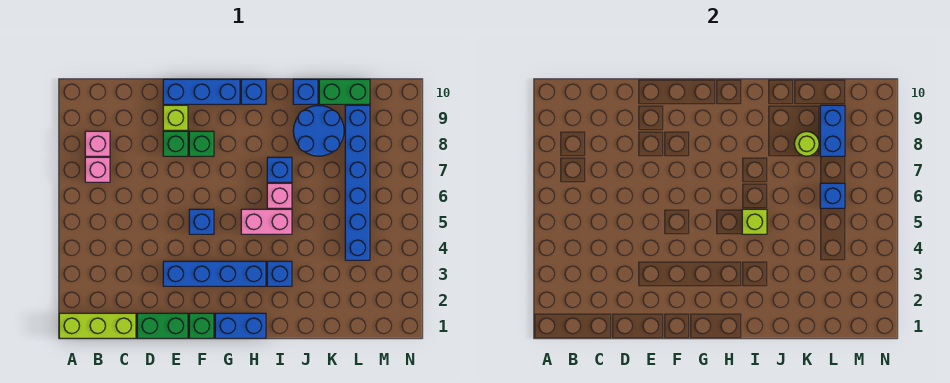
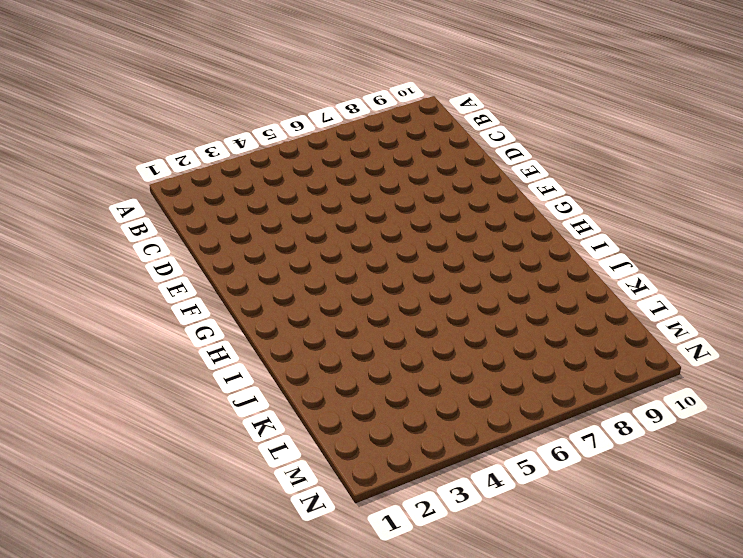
none -> lime 1x3 brick [59,313,136,338]
none -> pink 1x1 brick [85,157,110,182]
none -> pink 1x1 brick [85,131,110,156]

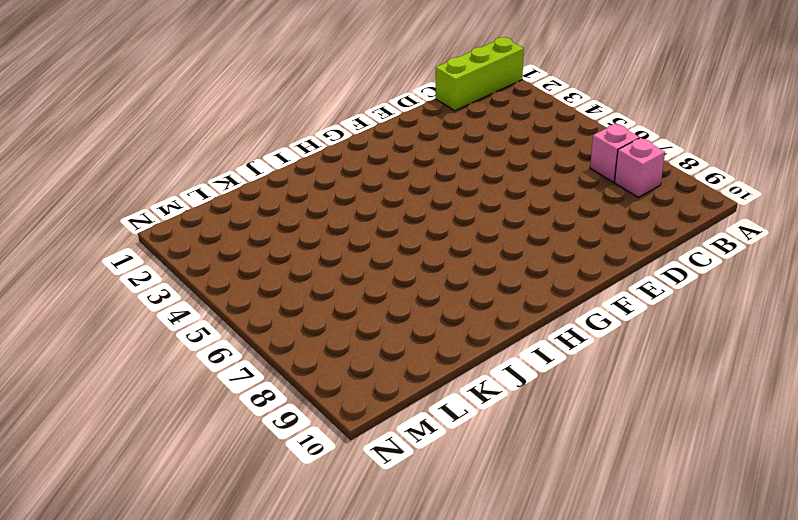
none -> green 1x2 brick [137,313,188,338]
none -> blue 1x4 brick [163,261,266,286]
none -> green 1x1 brick [163,131,188,156]

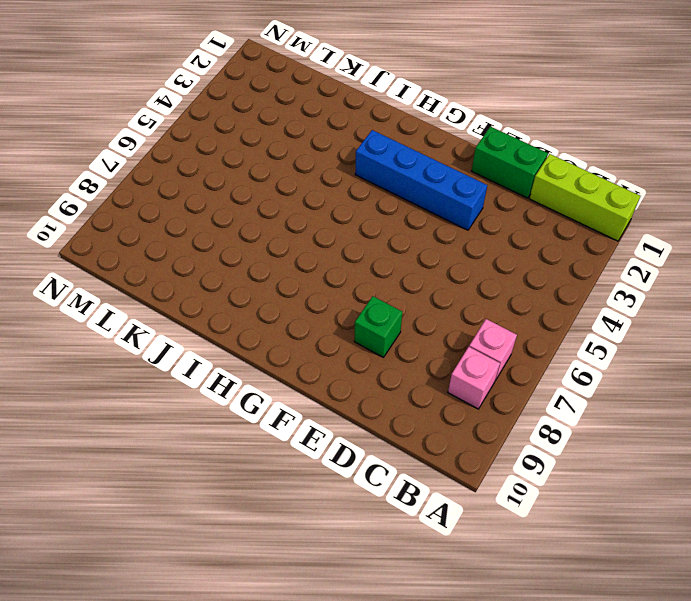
none -> lime 1x1 brick [163,105,188,130]
none -> blue 1x3 brick [163,79,240,104]
none -> green 1x1 brick [189,313,214,338]

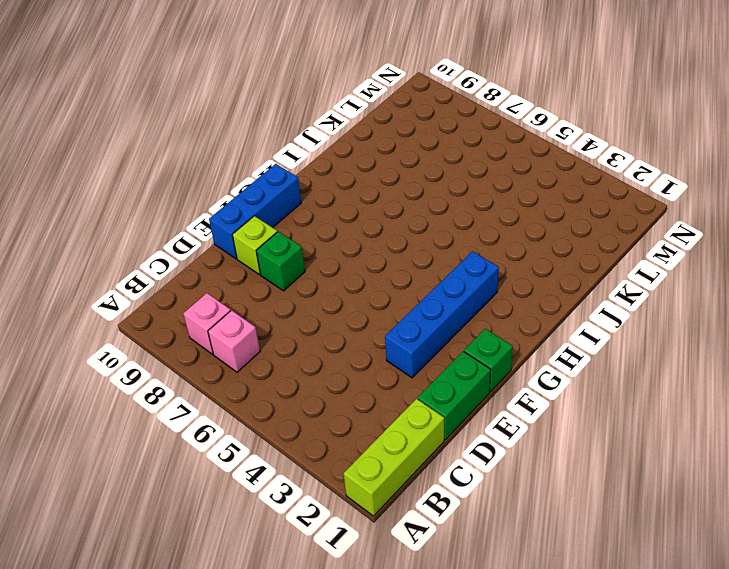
none -> blue 1x1 brick [189,209,214,234]
none -> green 1x1 brick [189,131,214,156]
none -> blue 1x2 brick [215,313,266,338]

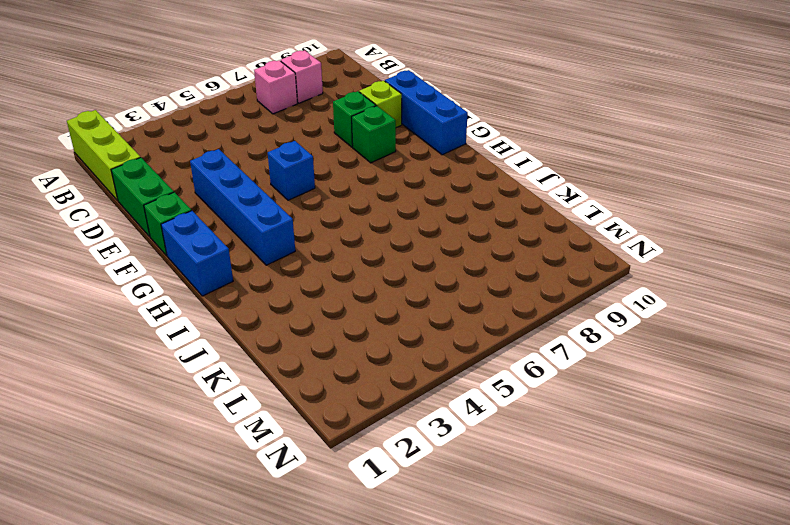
none -> pink 1x2 brick [241,209,292,234]
none -> blue 1x1 brick [241,79,266,104]
none -> blue 1x1 brick [267,261,292,286]

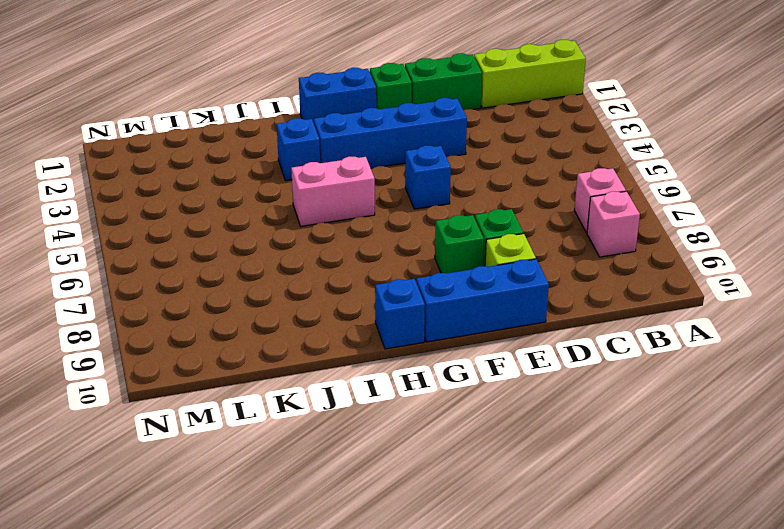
none -> pink 1x1 brick [267,183,292,208]
none -> blue 1x1 brick [267,157,292,182]
none -> blue 2x2 round brick [293,105,344,156]

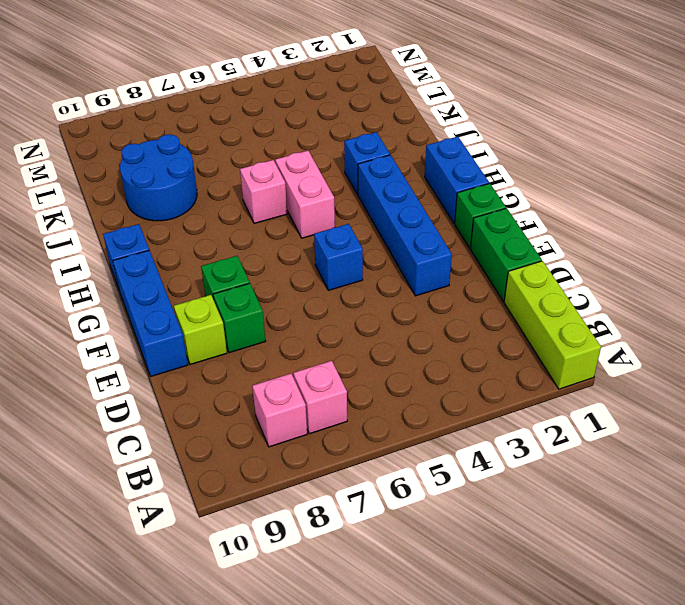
none -> blue 1x1 brick [267,157,292,182]
none -> blue 1x1 brick [293,79,318,104]
none -> green 1x2 brick [319,79,370,104]

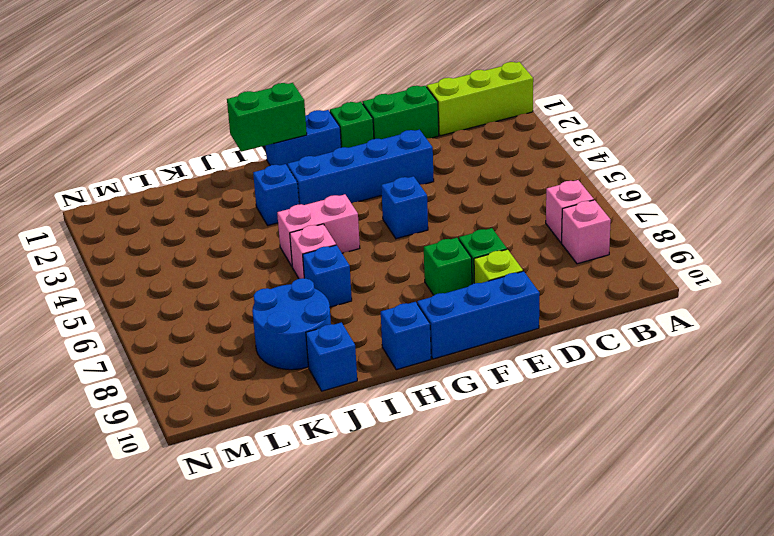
green 1x2 brick [227,83,307,152] -> green 1x2 brick moved to [319,79,370,104]
none -> blue 1x6 brick [345,105,370,260]
none -> lime 1x1 brick [742,209,767,234]
none -> lime 1x1 round brick [794,131,819,156]

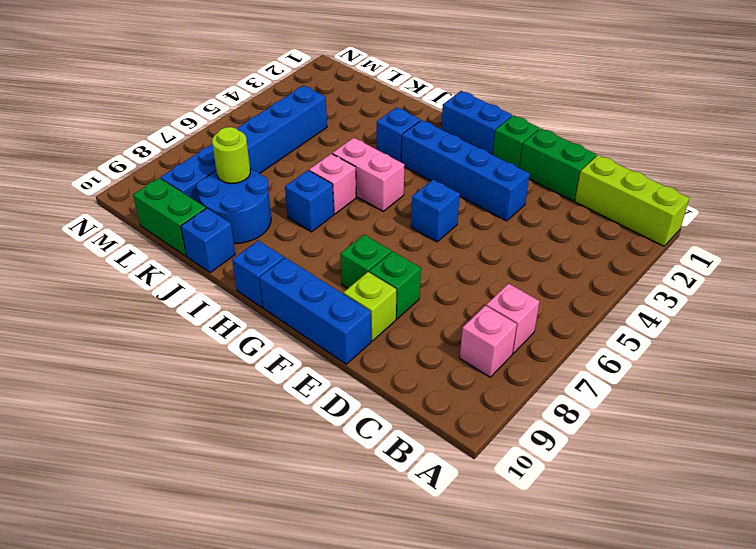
none -> lime 1x1 brick [742,209,767,234]
none -> blue 1x1 brick [820,183,845,208]
none -> blue 1x2 brick [820,105,845,156]

